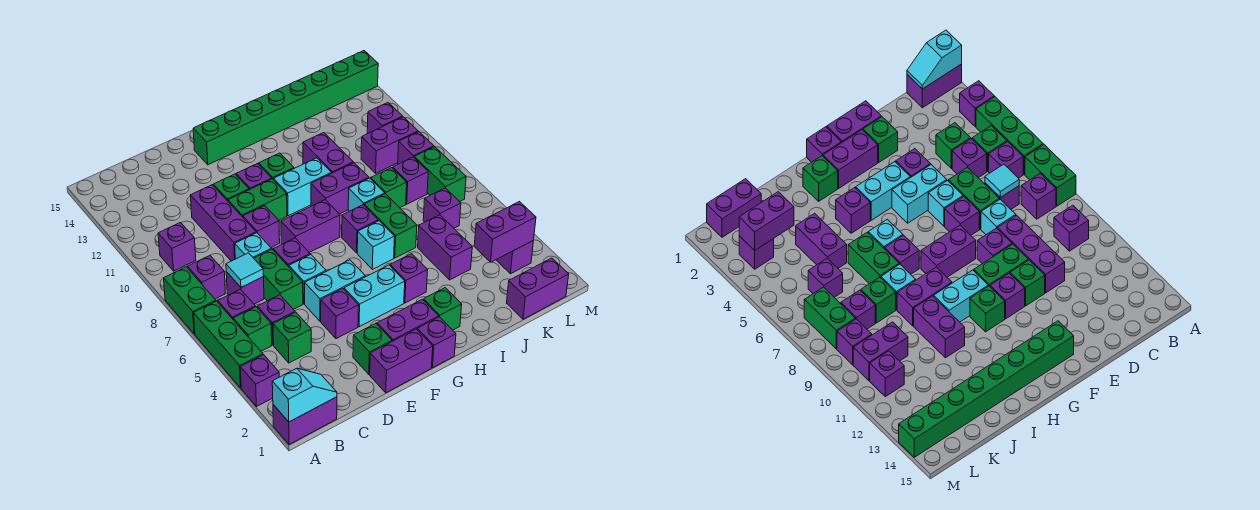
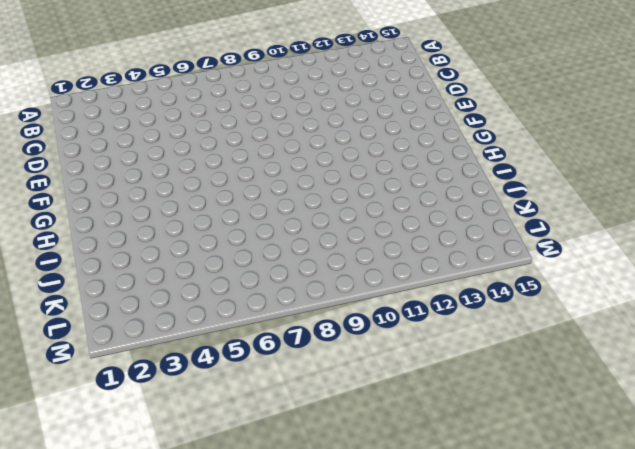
none -> purple 1x2 brick [273,397,337,444]
none -> purple 1x1 brick [240,355,279,407]
none -> green 1x3 brick [194,301,263,388]
none -> green 1x2 brick [164,267,216,334]

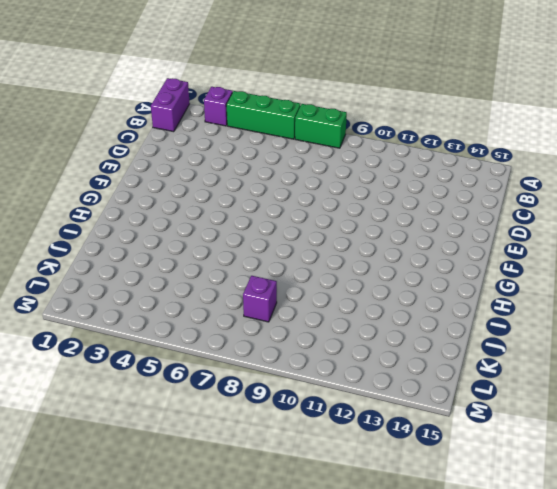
none -> green 1x1 brick [233,307,272,351]
none -> purple 1x1 brick [218,289,255,319]
none -> purple 1x1 brick [188,256,225,299]
none -> purple 1x1 brick [158,223,196,271]

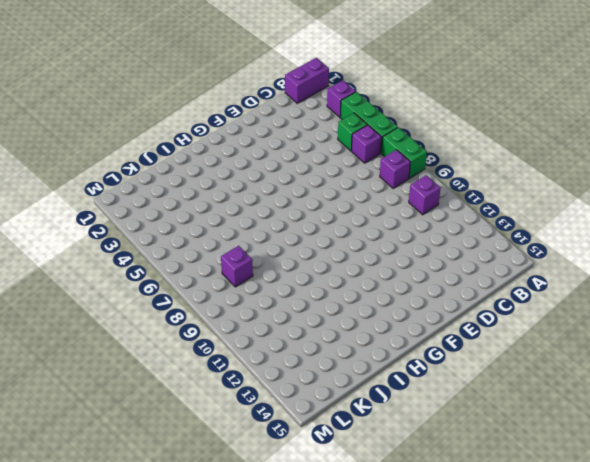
none -> green 1x1 brick [273,312,311,363]
none -> purple 1x1 brick [257,295,295,345]
none -> purple 1x1 brick [226,272,264,304]
none -> green 1x2 brick [254,249,303,309]

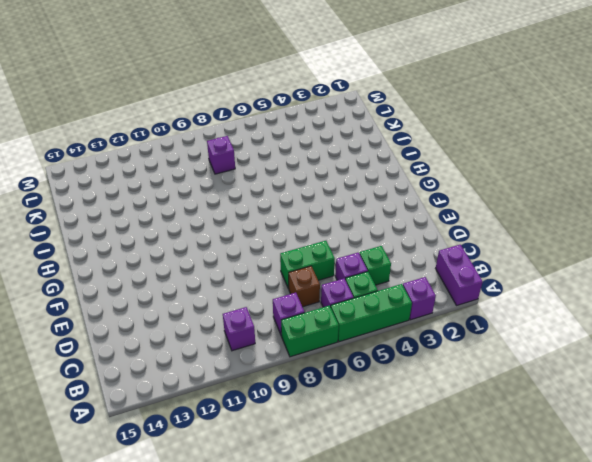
brown 1x1 brick [289,266,320,307] -> purple 1x1 brick [226,272,264,304]
none -> cyan 1x1 brick [235,233,271,259]
none -> purple 1x3 brick [190,185,256,261]
none -> purple 1x2 brick [370,329,433,393]
none -> green 1x1 brick [353,324,392,374]

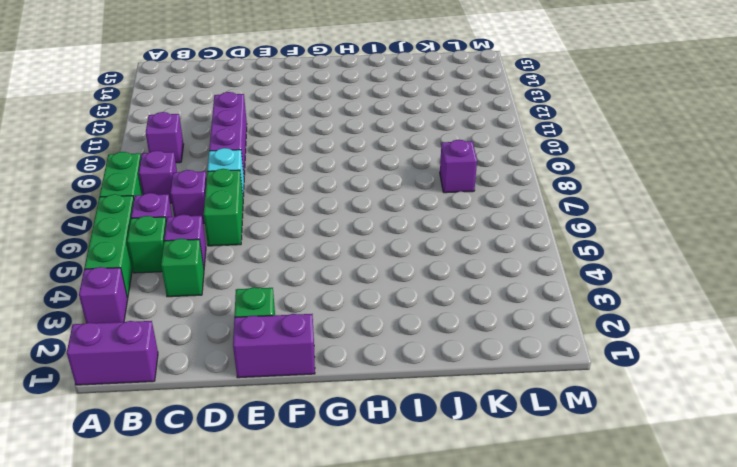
none -> purple 1x1 brick [321,289,359,339]
none -> cyan 1x2 brick [305,260,365,321]
none -> cyan 1x1 brick [289,254,326,304]
none -> purple 1x1 brick [273,238,310,267]

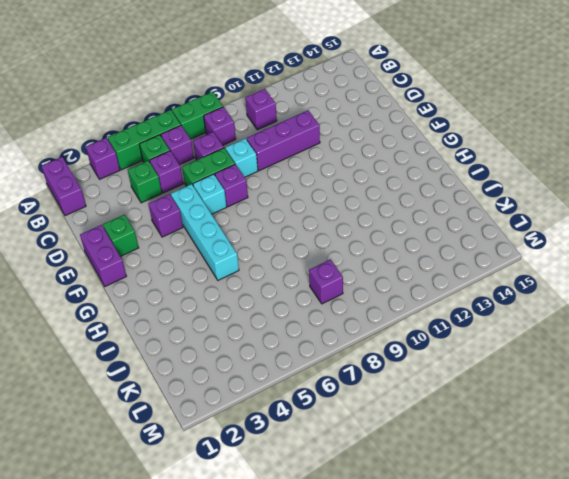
cyan 1x4 brick [171,184,239,280] -> cyan 1x2 brick [305,260,365,321]
none -> purple 1x1 brick [243,206,280,247]
none -> green 1x2 brick [228,179,287,220]
none -> green 1x1 brick [213,174,249,201]
none -> purple 1x2 brick [377,299,439,341]

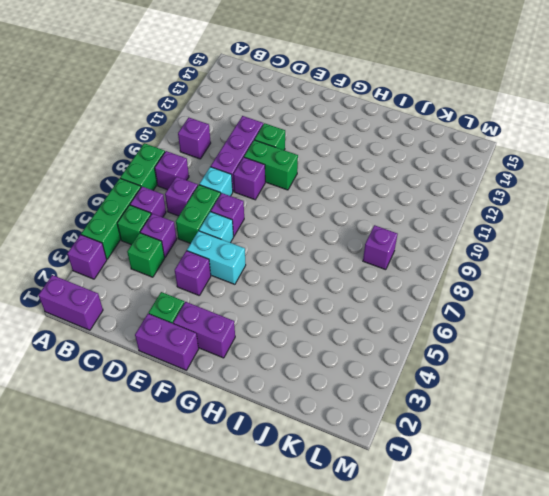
none -> cyan 1x2 brick [344,265,405,327]
none -> purple 1x2 brick [281,200,340,252]
none -> purple 1x1 brick [236,164,272,190]
none -> green 1x8 brick [193,51,378,165]

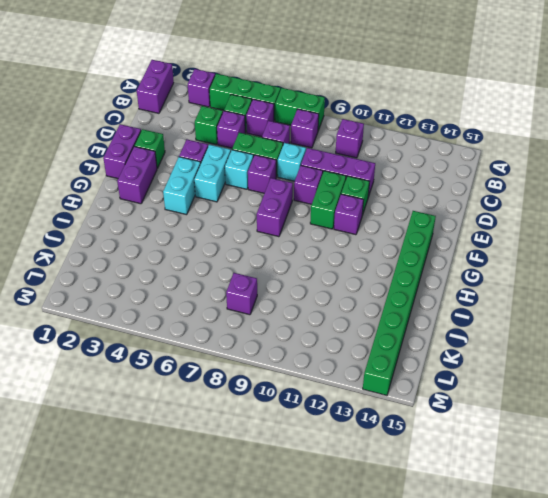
none -> purple 1x1 brick [417,317,456,368]
none -> cyan 1x2 brick [274,158,331,216]
none -> green 1x1 brick [259,153,294,180]
none -> green 1x1 brick [424,288,462,330]

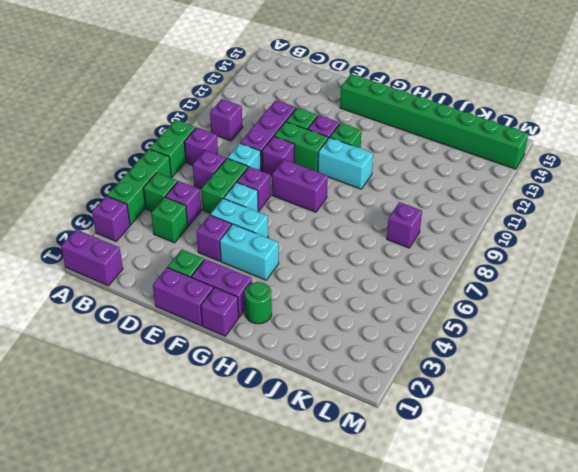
green 1x1 round brick [245,282,272,324] -> green 1x1 brick [424,288,462,330]
none -> purple 1x1 brick [218,289,255,319]
none -> purple 1x1 brick [390,254,428,303]
none -> cyan 1x1 brick [357,221,395,269]
none -> purple 1x1 brick [342,205,378,253]

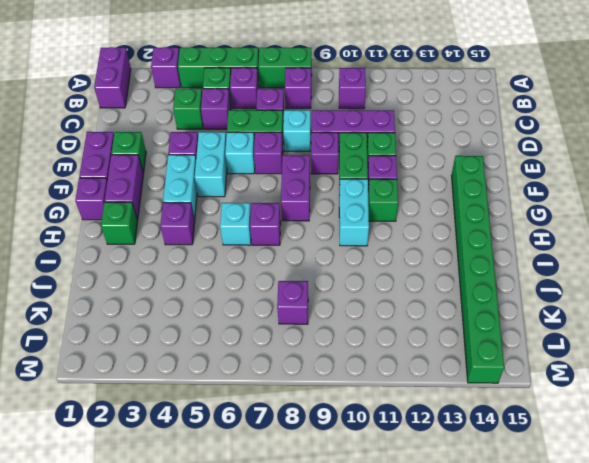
none -> purple 1x2 brick [311,163,369,214]
none -> green 1x2 brick [364,194,417,258]
none -> cyan 1x1 brick [348,178,385,211]
none -> purple 1x2 brick [303,133,353,173]

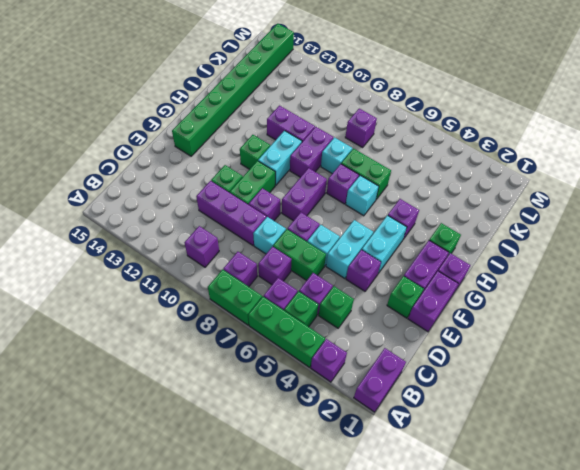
none -> purple 1x1 brick [236,164,272,190]
none -> purple 1x2 brick [418,215,472,280]
none -> green 1x1 brick [370,168,407,208]
none -> purple 1x2 brick [507,258,569,319]

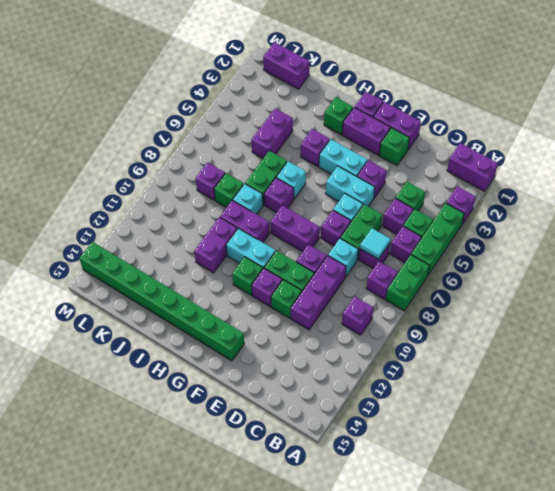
none -> purple 1x1 brick [423,188,461,228]
none -> purple 1x2 brick [361,117,418,173]
none -> purple 1x1 brick [496,241,533,274]
none -> green 1x2 brick [414,147,466,202]

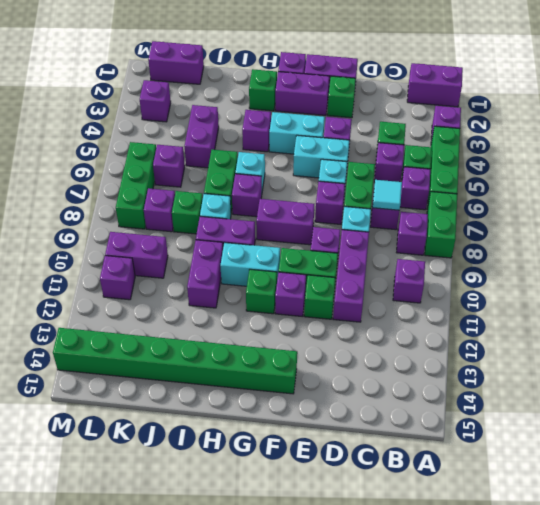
green 1x3 brick [116,142,156,229] -> green 1x2 brick [414,147,466,202]
none -> purple 1x1 brick [398,132,434,164]
none -> cyan 1x2 slope [272,368,337,422]
none -> purple 1x2 brick [474,202,536,262]

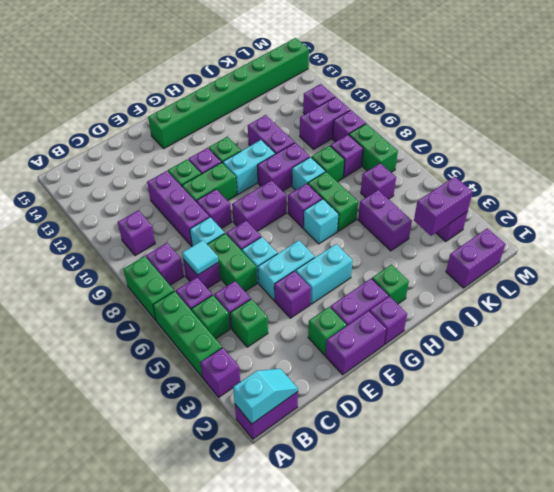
none -> purple 1x1 brick [390,254,428,303]

